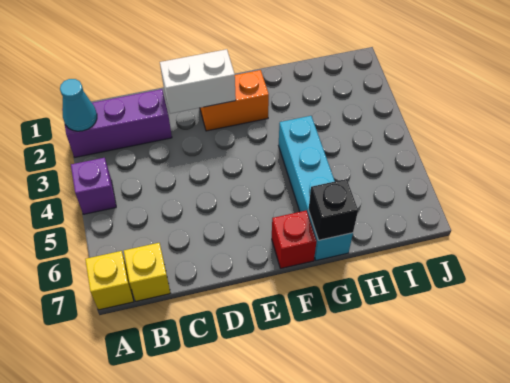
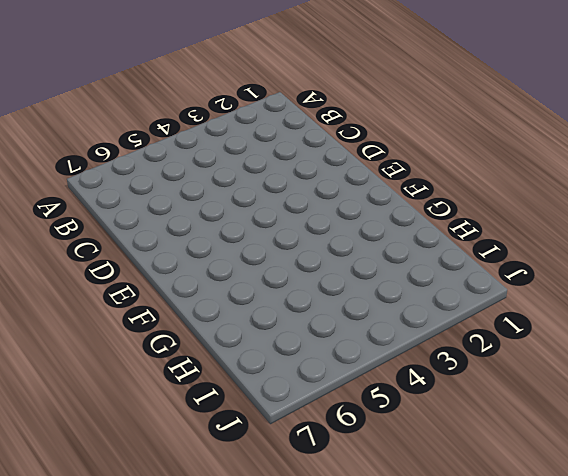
none -> purple 1x3 brick [62,89,172,157]
none -> purple 1x1 brick [71,158,116,214]

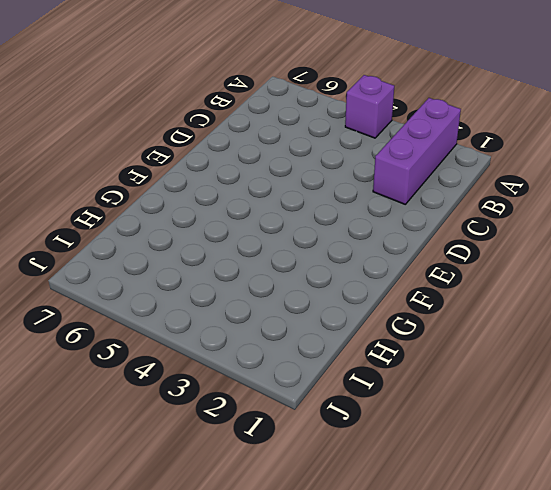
none -> yellow 1x1 brick [85,251,134,310]
none -> yellow 1x1 brick [124,243,170,301]

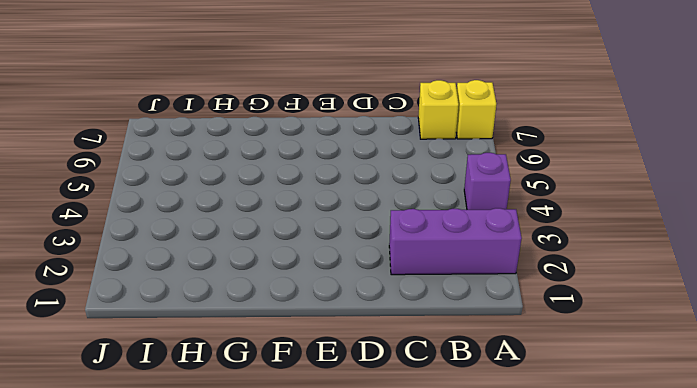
none -> orange 1x2 brick [200,70,269,131]
none -> red 1x1 brick [272,211,317,268]

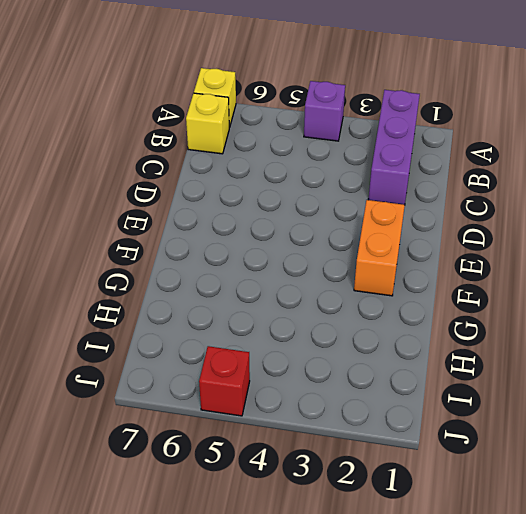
red 1x1 brick [199,346,250,416] -> red 1x1 brick moved to [272,211,317,268]
none -> cyan 1x4 brick [279,116,353,260]
none -> cyan 1x1 cone [60,79,97,131]

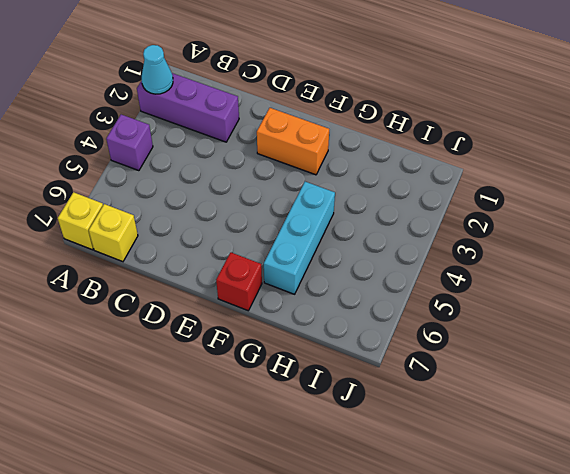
cyan 1x3 brick [264,182,335,294] -> cyan 1x4 brick [279,116,353,260]
none -> white 1x2 brick [160,49,236,114]
none -> black 1x1 brick [308,179,358,240]

